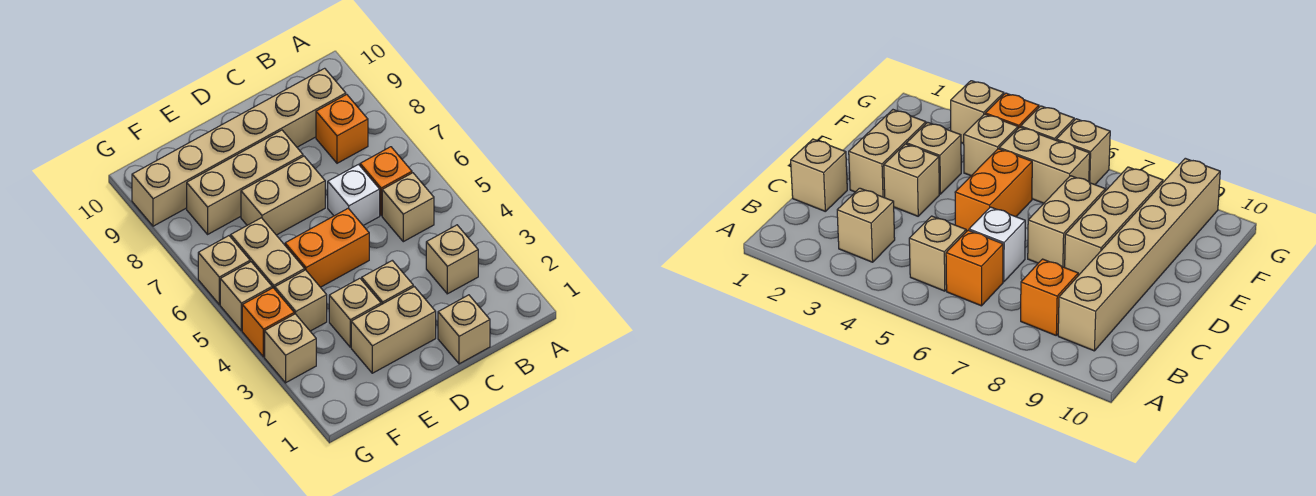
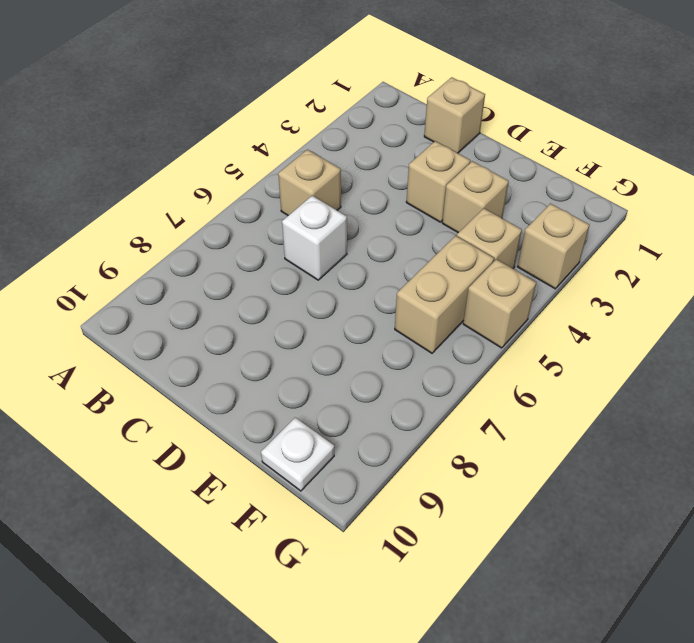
white 1x1 plate [261,417,334,491] -> none
none -> tan 1x1 brick [426,225,478,294]
none -> orange 1x1 brick [360,147,412,216]
none -> orange 1x1 brick [316,94,368,163]

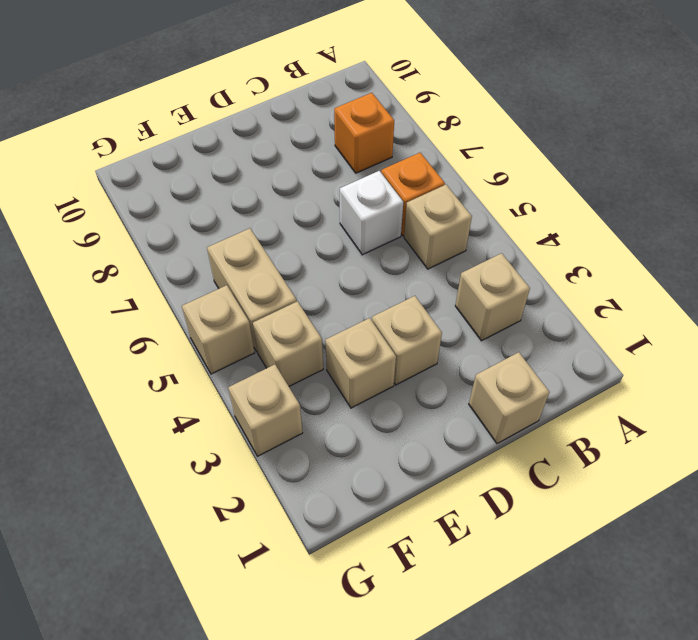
none -> tan 1x6 brick [132,68,346,226]
none -> tan 1x2 brick [351,287,436,373]
none -> orange 1x2 brick [285,208,369,287]

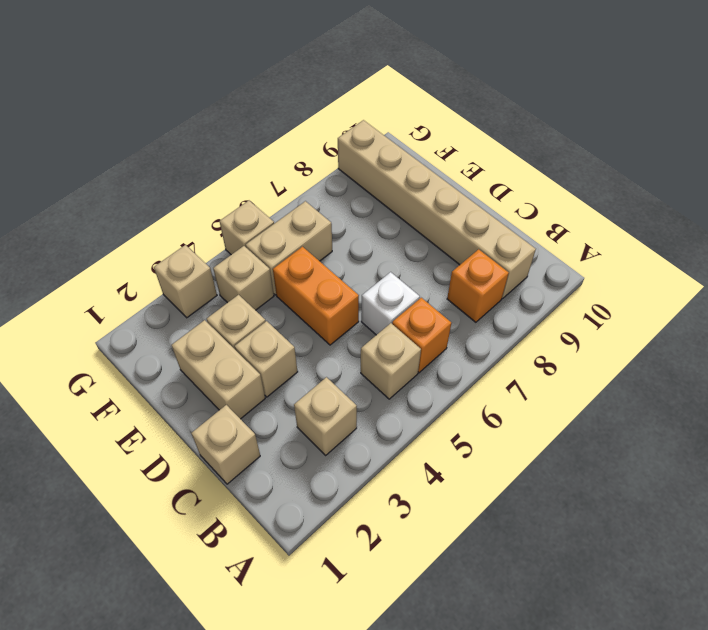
none -> tan 1x2 brick [241,156,325,235]
none -> tan 1x3 brick [187,130,303,234]
none -> orange 1x1 brick [242,288,294,357]

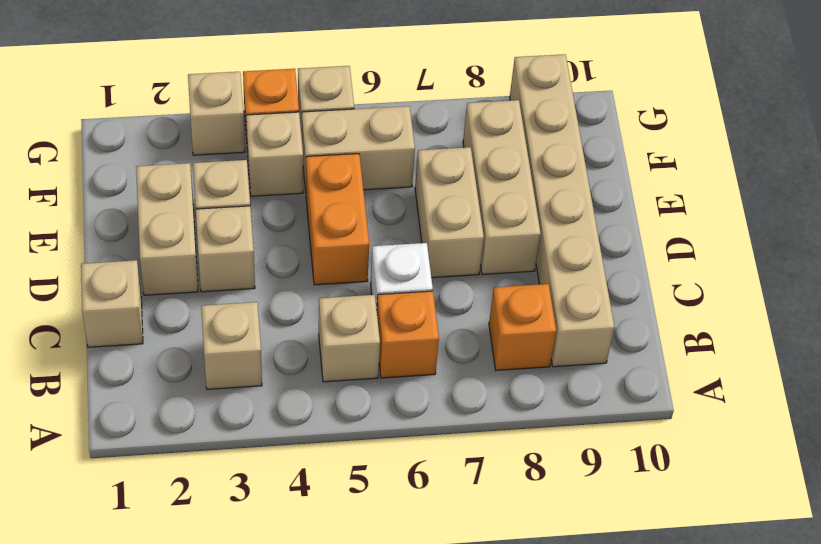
none -> tan 1x1 brick [198,236,250,304]

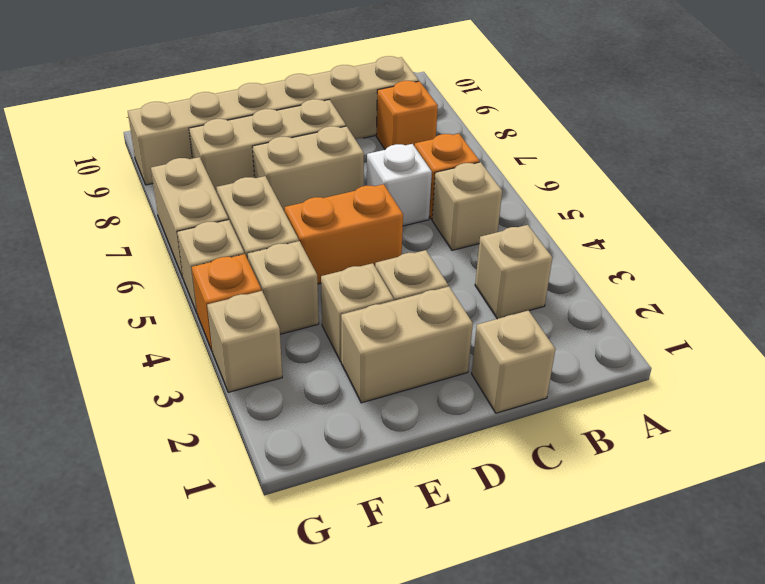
tan 1x2 brick [151,157,228,277] -> tan 1x1 brick [198,236,250,304]

